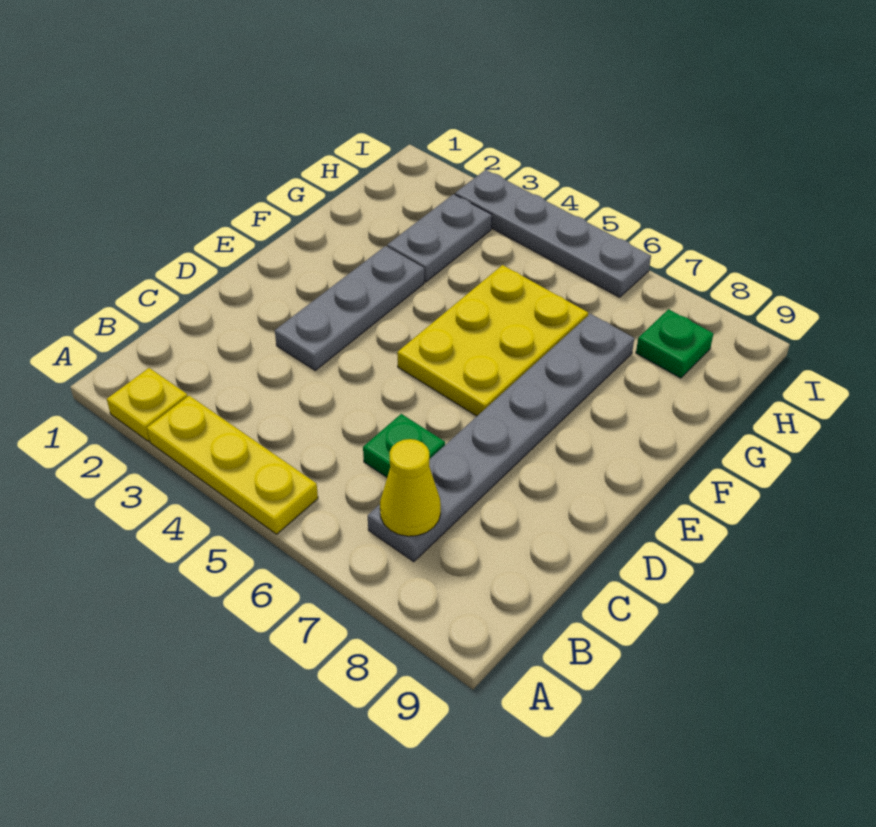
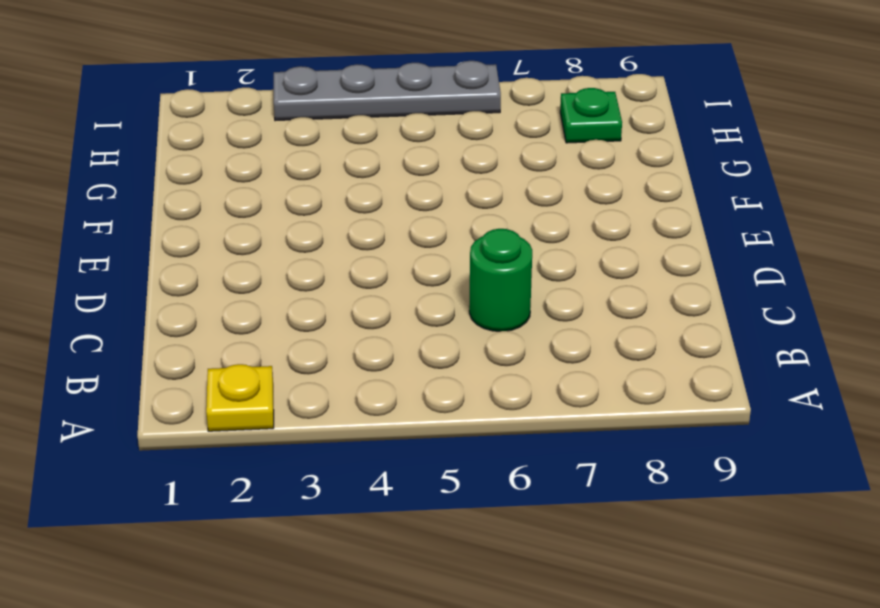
green 1x1 round brick [469,229,532,331] -> green 1x1 plate [363,414,445,477]
none -> yellow 1x3 plate [147,396,318,534]
none -> grey 1x6 plate [368,314,634,562]

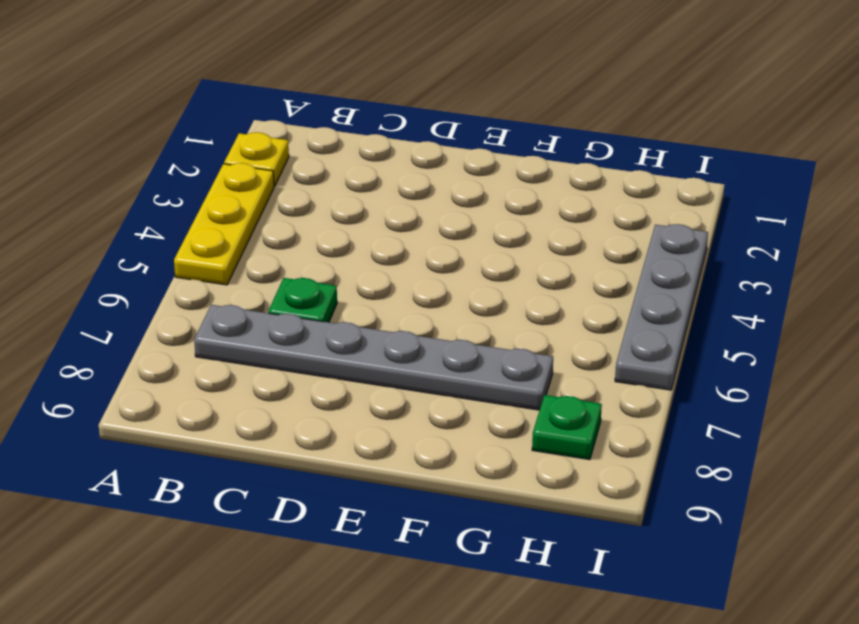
none -> grey 1x3 plate [275,246,424,370]
none -> yellow 2x3 plate [397,265,588,416]

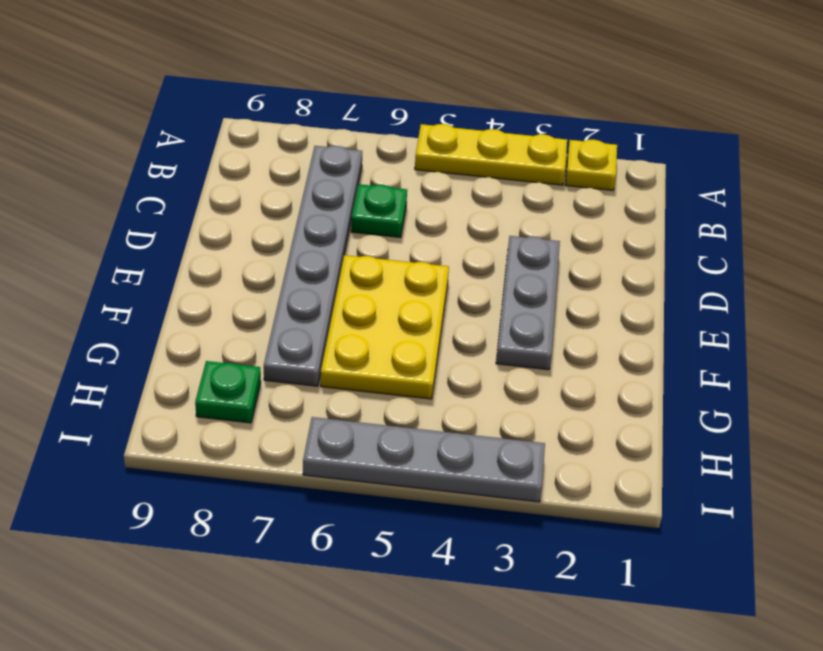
none -> grey 1x2 plate [387,194,492,282]
none -> yellow 1x1 cone [380,439,441,536]

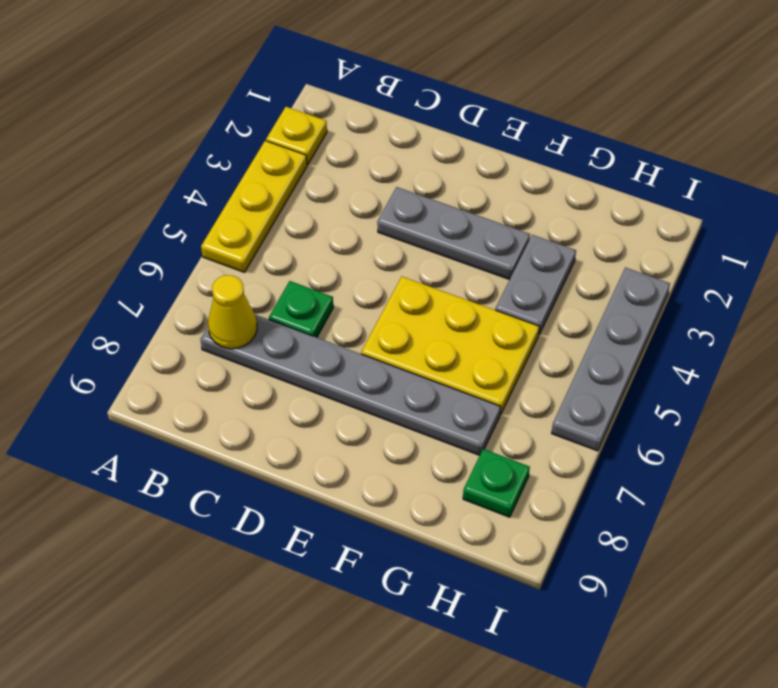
grey 1x2 plate [495,235,576,334] -> grey 1x2 plate turned to [387,194,492,282]

